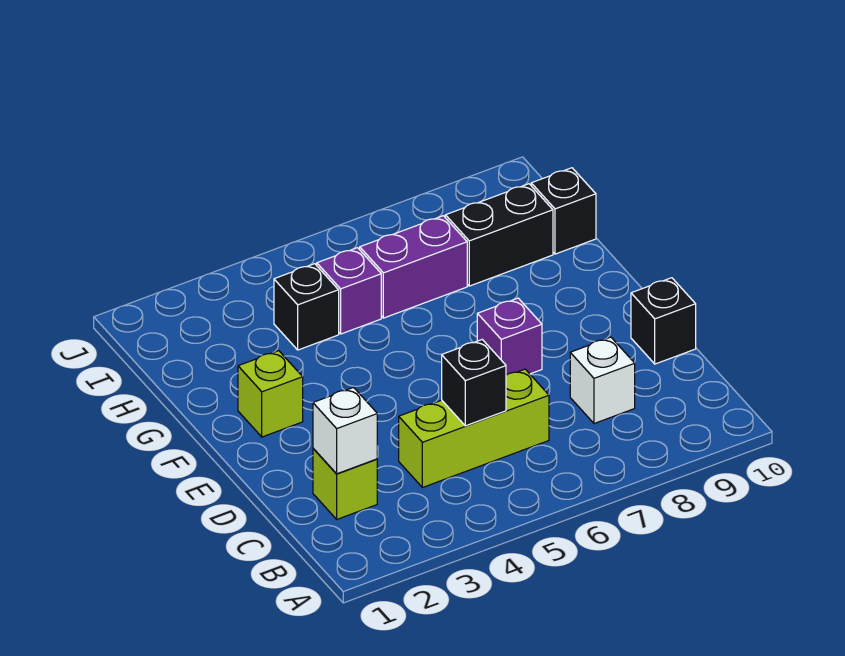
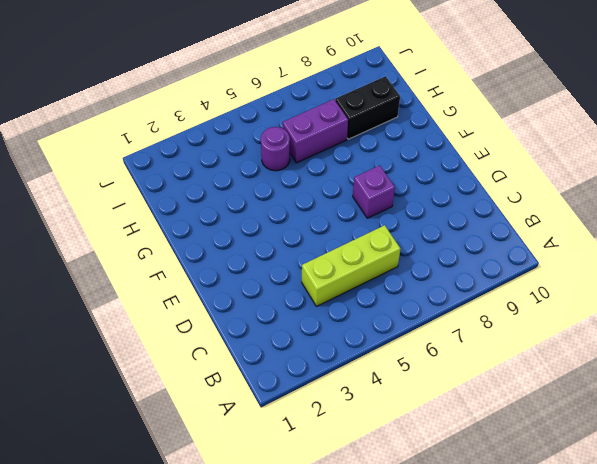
purple 1x1 round brick [261,127,290,171] -> purple 1x1 brick [317,248,381,334]
none -> lime 1x1 brick [313,448,377,519]
none -> white 1x1 brick [570,337,635,424]
none -> black 1x1 brick [631,278,696,364]

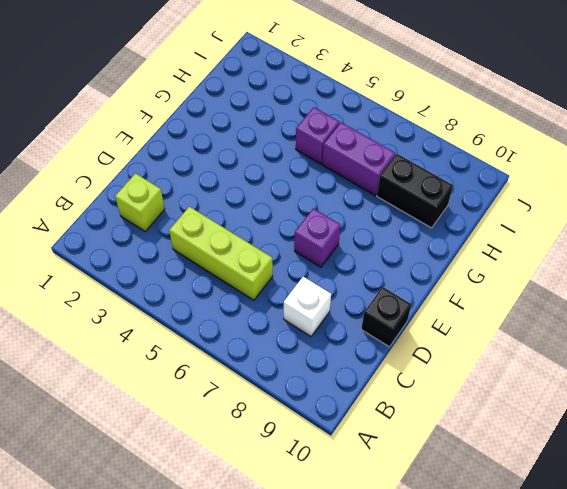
none -> lime 1x1 brick [238,351,303,437]
none -> black 1x1 brick [274,264,339,350]
none -> black 1x1 brick [531,168,596,254]

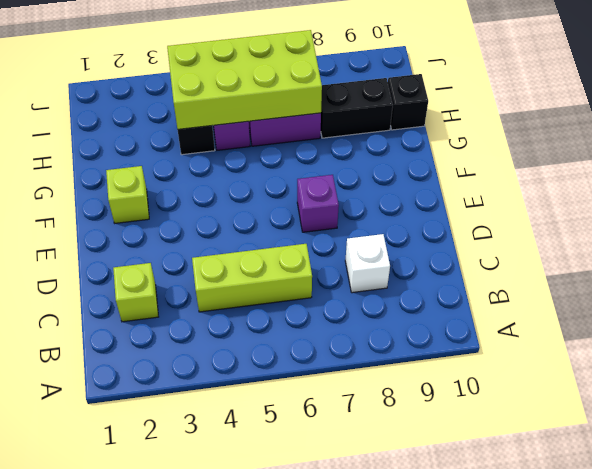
lime 2x4 brick [167,30,322,129] -> none
none -> black 1x1 brick [631,278,696,364]
none -> white 1x1 brick [313,387,377,474]
none -> black 1x1 brick [442,340,506,426]

